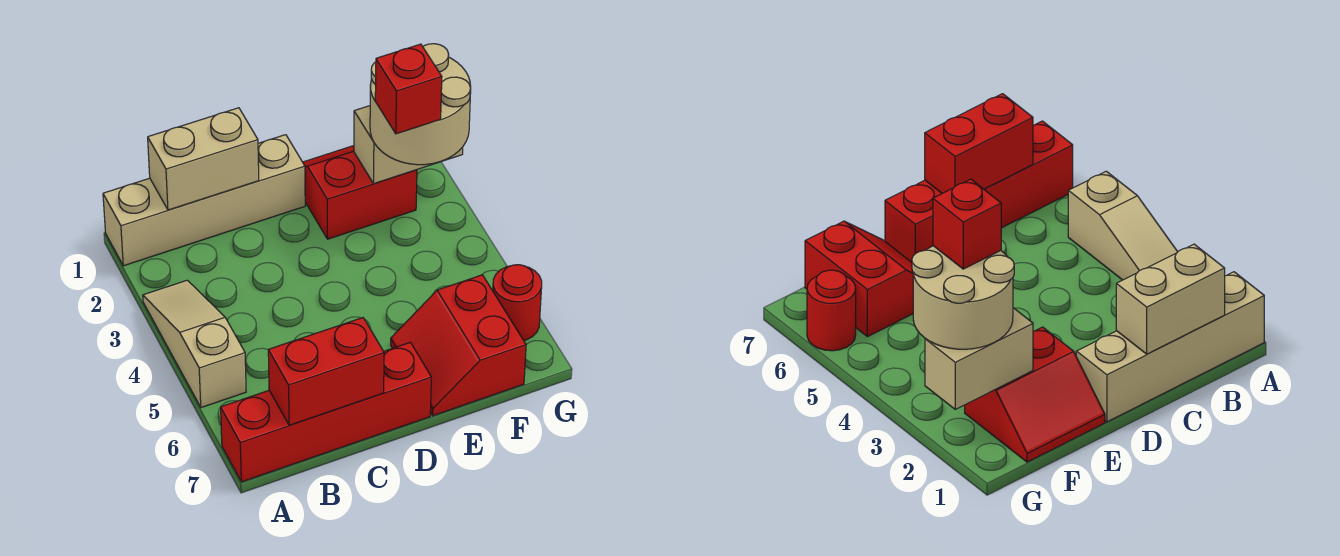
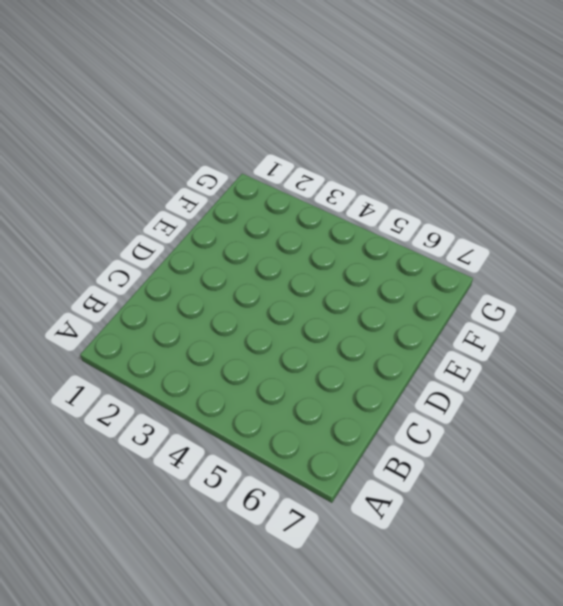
none -> tan 1x4 brick [103,135,305,266]
none -> tan 1x3 slope [143,280,246,407]

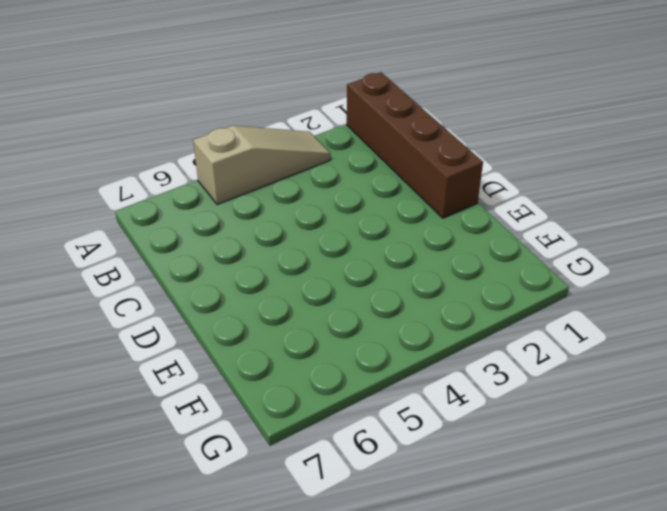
brown 1x4 brick [347,72,483,218] -> tan 1x4 brick [103,135,305,266]
none -> red 1x4 brick [221,342,431,482]
none -> red 2x2 slope [303,146,417,239]

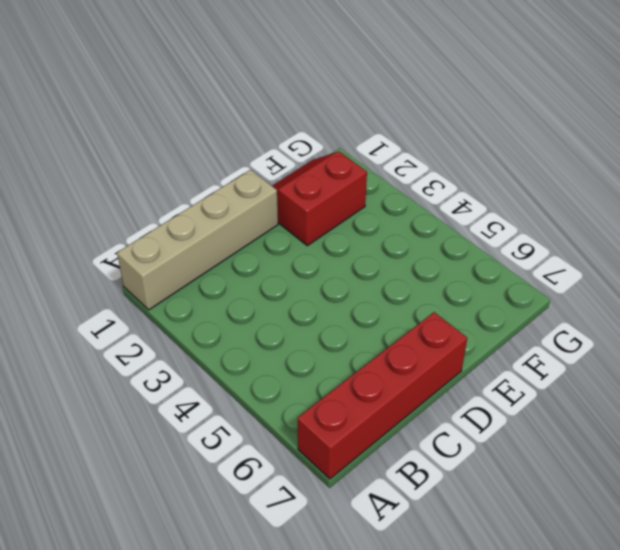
none -> tan 1x3 slope [143,280,246,407]
none -> red 2x2 slope [391,275,526,416]

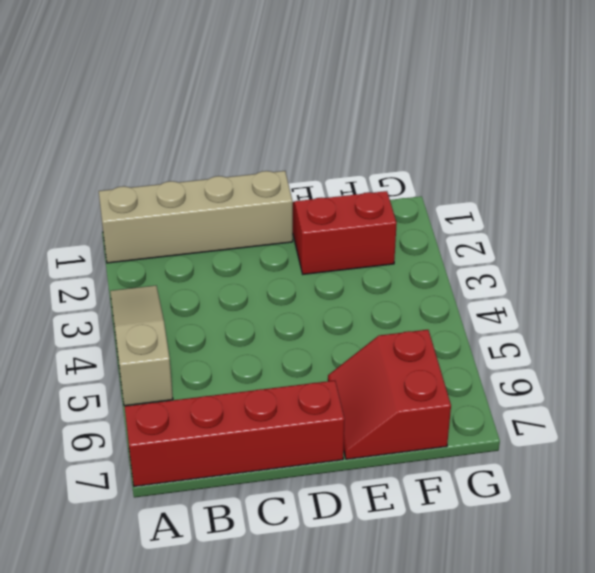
none -> red 1x1 round brick [493,265,542,340]
none -> tan 1x2 brick [148,108,259,210]

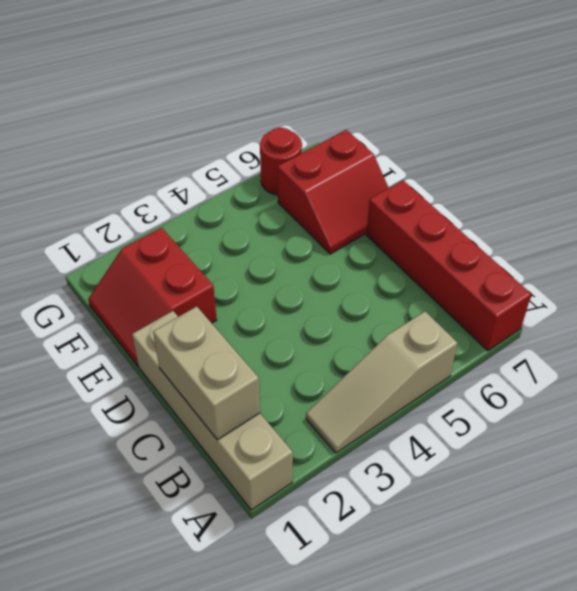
none -> red 1x2 brick [268,318,384,425]
none -> tan 1x2 brick [354,106,463,184]

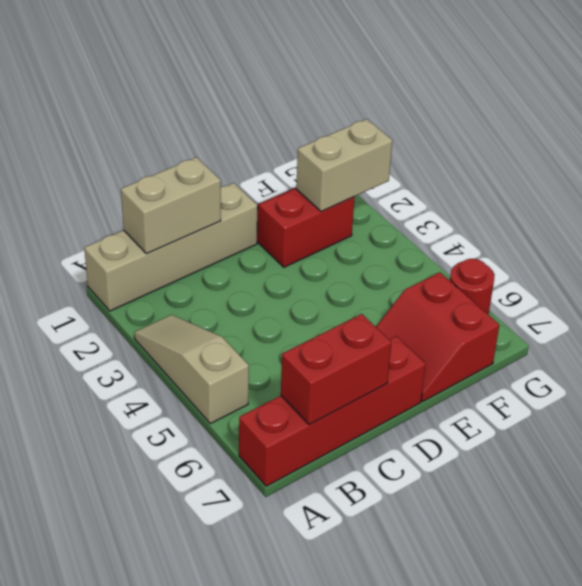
none -> tan 2x2 round brick [370,44,471,165]
none -> red 1x1 brick [375,44,442,134]

